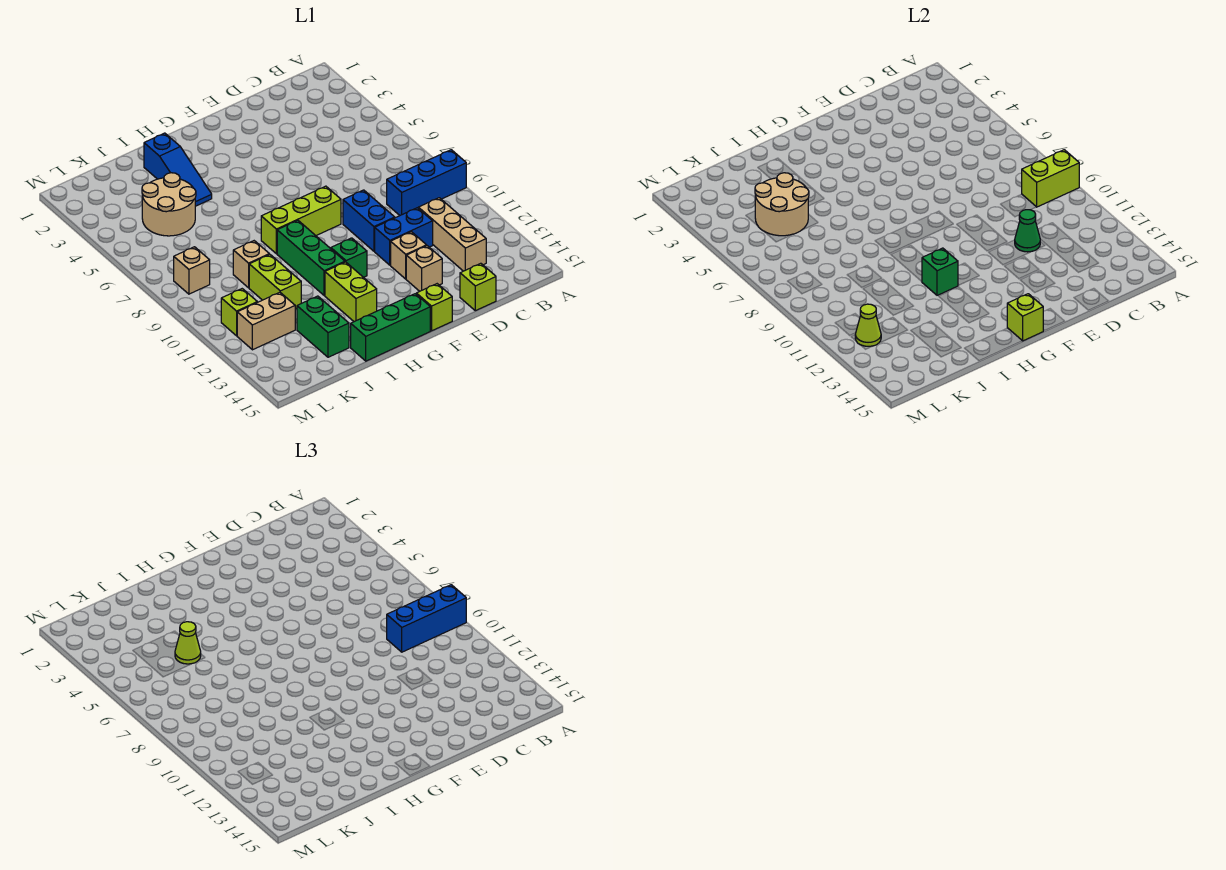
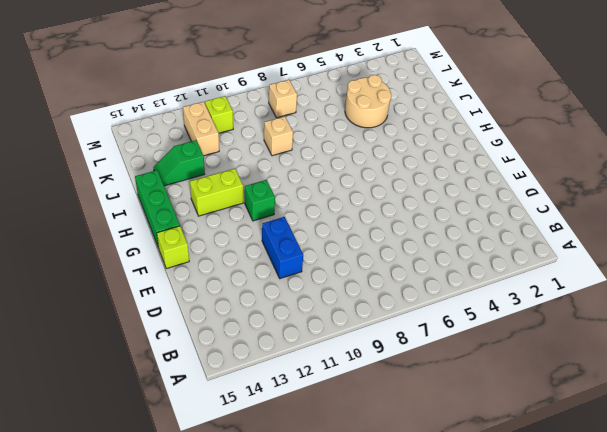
green 1x2 slope [153,140,205,186] -> green 1x2 brick [297,296,349,357]
none -> blue 1x3 brick [387,150,466,215]
none -> tan 1x3 brick [418,198,486,271]
none -> lime 1x1 brick [460,263,496,311]

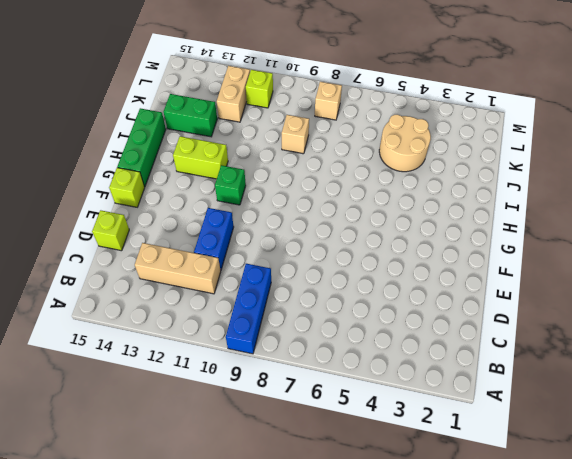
none -> blue 1x2 brick [343,190,395,251]
none -> tan 1x1 brick [391,232,427,279]
none -> tan 1x1 brick [406,246,442,291]

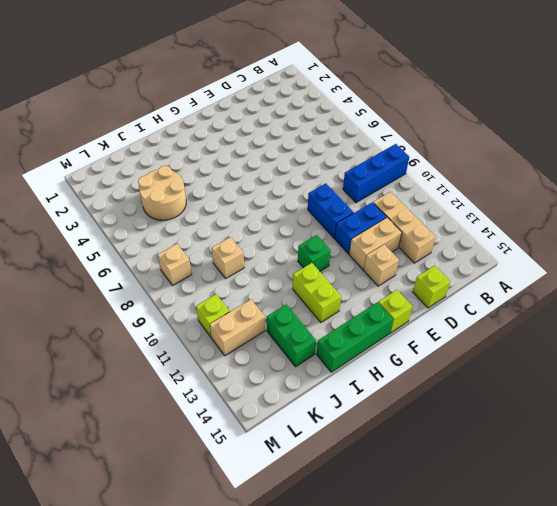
tan 1x2 brick [349,217,402,270] -> tan 1x1 brick [391,232,427,279]
none -> lime 1x3 brick [261,186,341,254]
none -> green 1x3 brick [277,220,345,295]
none -> blue 1x3 slope [144,133,212,206]

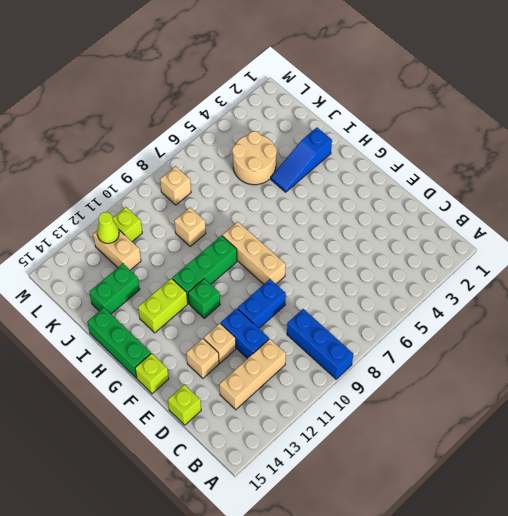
tan 1x3 brick [222,222,286,284] -> lime 1x3 brick [261,186,341,254]
none -> lime 1x2 brick [249,254,301,309]
none -> lime 1x2 brick [1022,150,1079,207]
none -> green 1x1 cone [1015,210,1040,252]

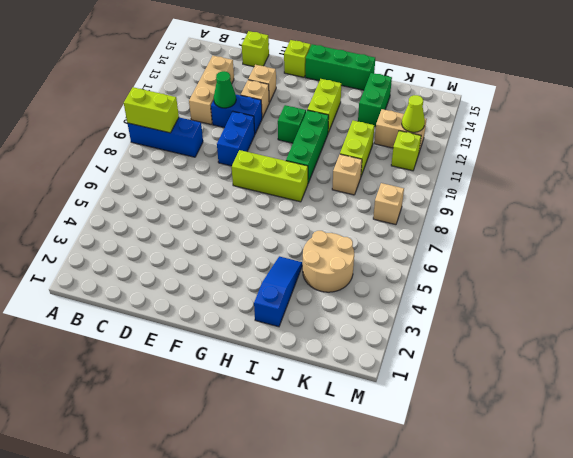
none -> lime 1x1 brick [1007,294,1043,341]
none -> green 1x1 brick [922,248,958,295]
none -> tan 2x2 round brick [755,173,809,236]

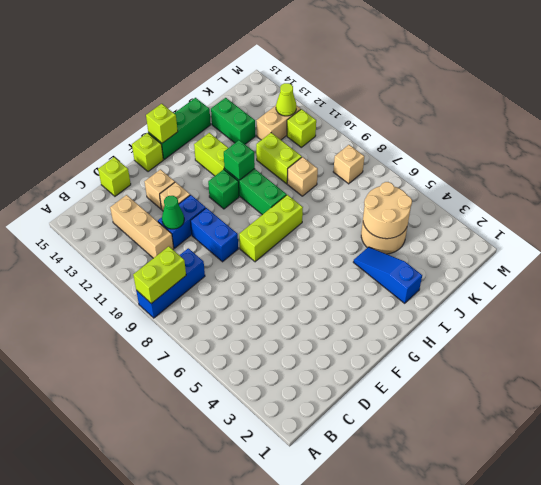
none -> blue 1x3 brick [387,585,466,652]
none -> lime 1x1 cone [175,622,201,664]

